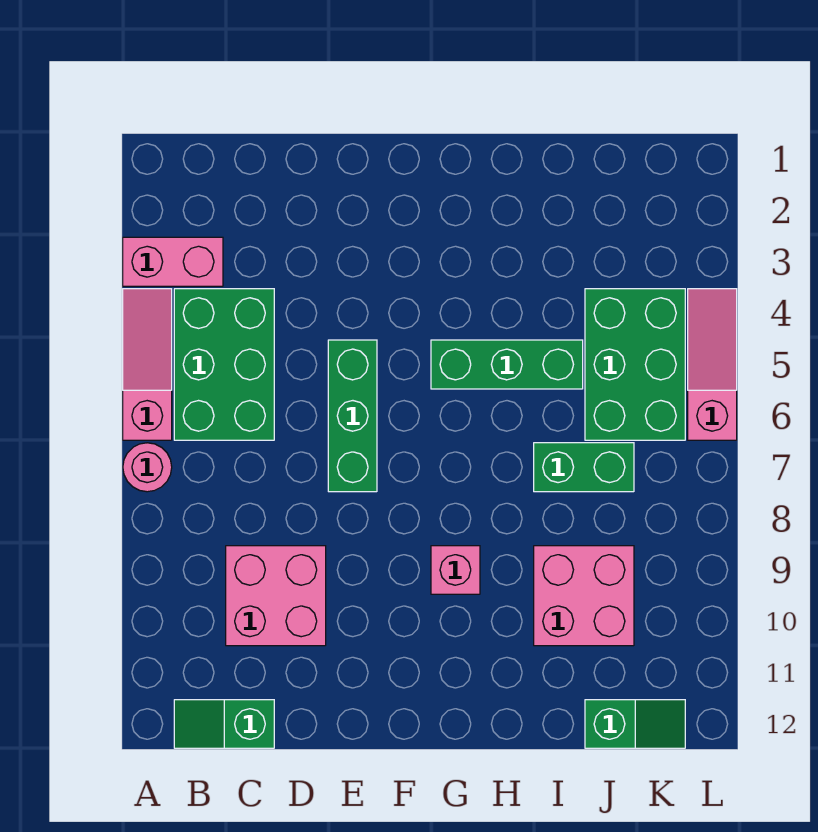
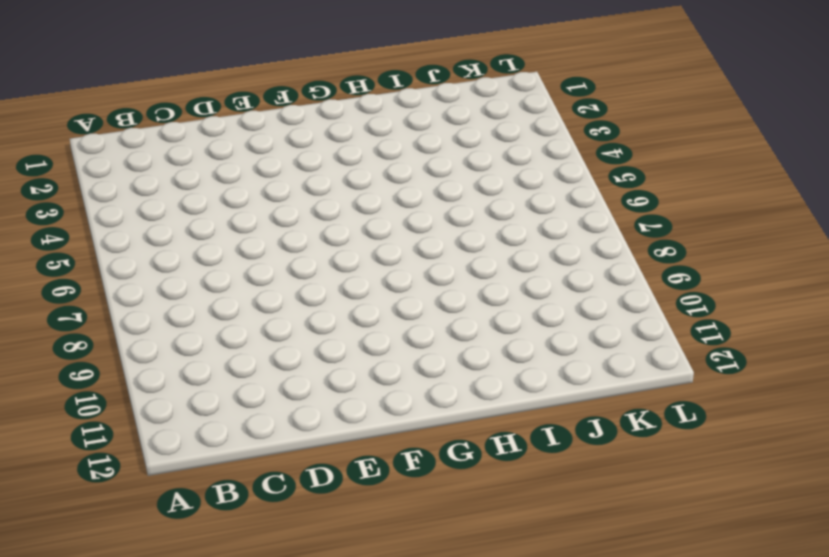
none -> pink 1x2 brick [123,237,223,286]
none -> pink 1x3 slope [123,289,172,440]
none -> pink 1x1 round brick [123,443,172,492]

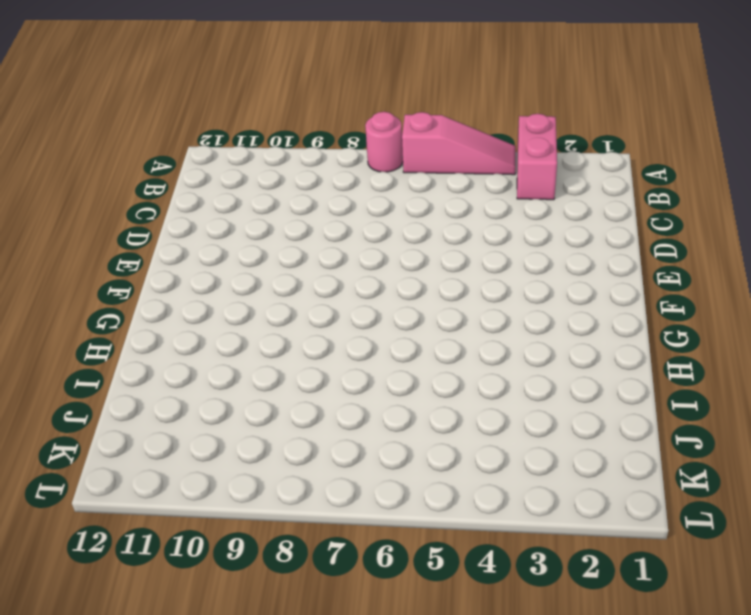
none -> green 2x3 brick [174,289,274,440]
none -> green 1x2 slope [174,700,274,748]
none -> pink 2x2 brick [226,546,326,646]

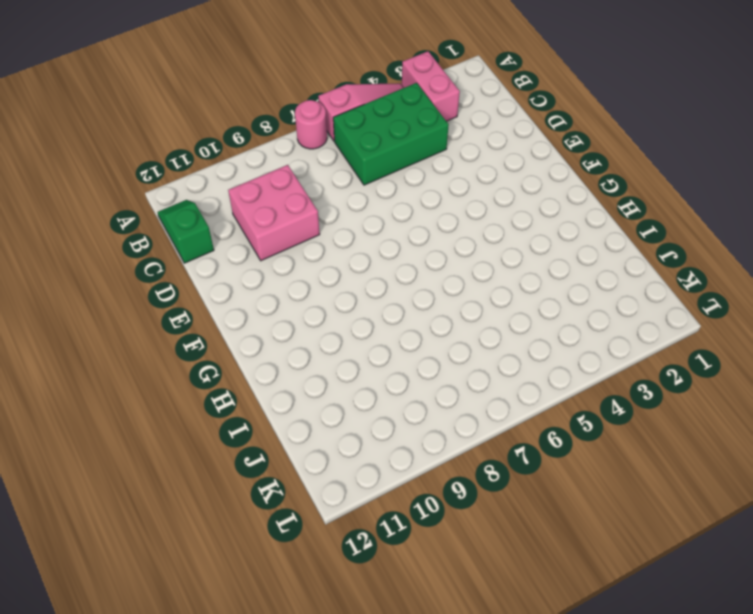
none -> green 1x3 brick [328,340,377,492]
none -> green 1x3 brick [431,340,583,389]
none -> pink 1x1 brick [431,546,480,594]

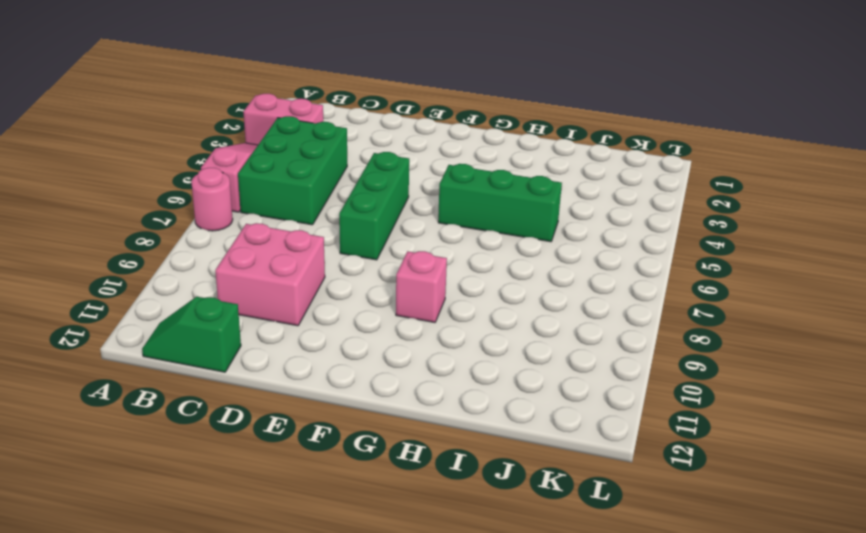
none -> green 1x2 brick [534,443,634,492]
none -> pink 2x2 brick [534,546,634,646]
none -> green 2x3 brick [585,289,685,440]

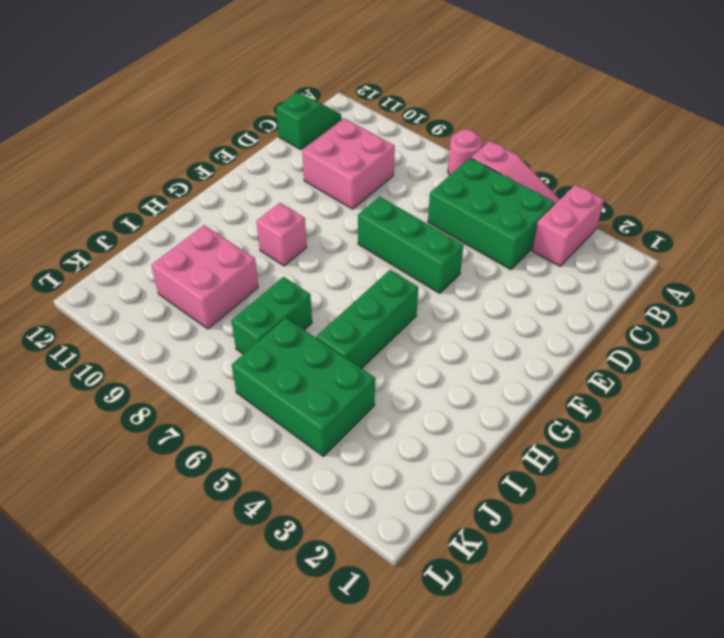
none -> green 1x2 slope [585,700,685,748]
none -> pink 1x3 slope [688,289,737,440]

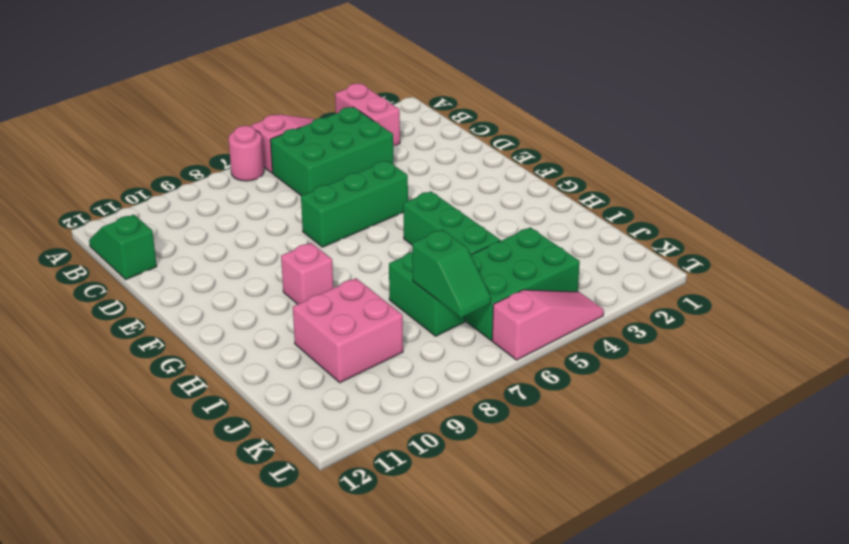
green 1x2 slope [412,230,491,318] -> green 1x2 slope moved to [585,700,685,748]
none -> pink 2x2 brick [226,546,326,646]

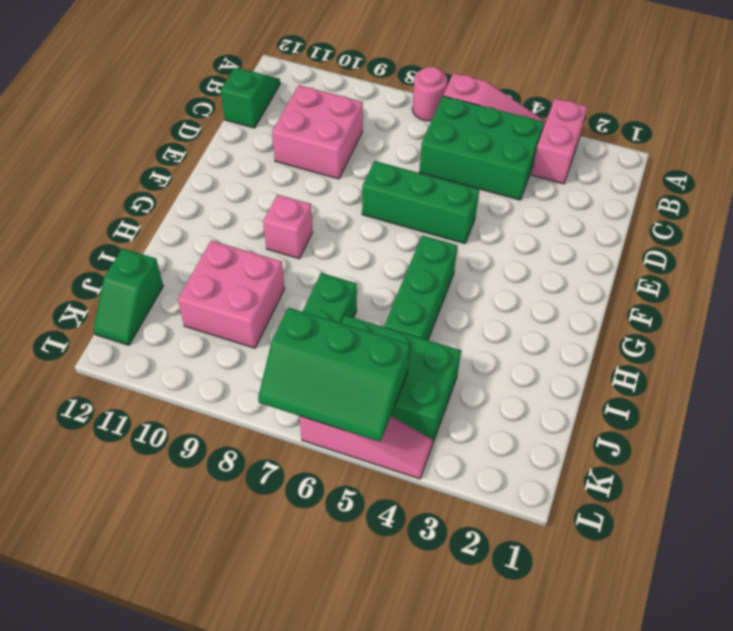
green 2x3 slope [258,307,410,442] -> none

